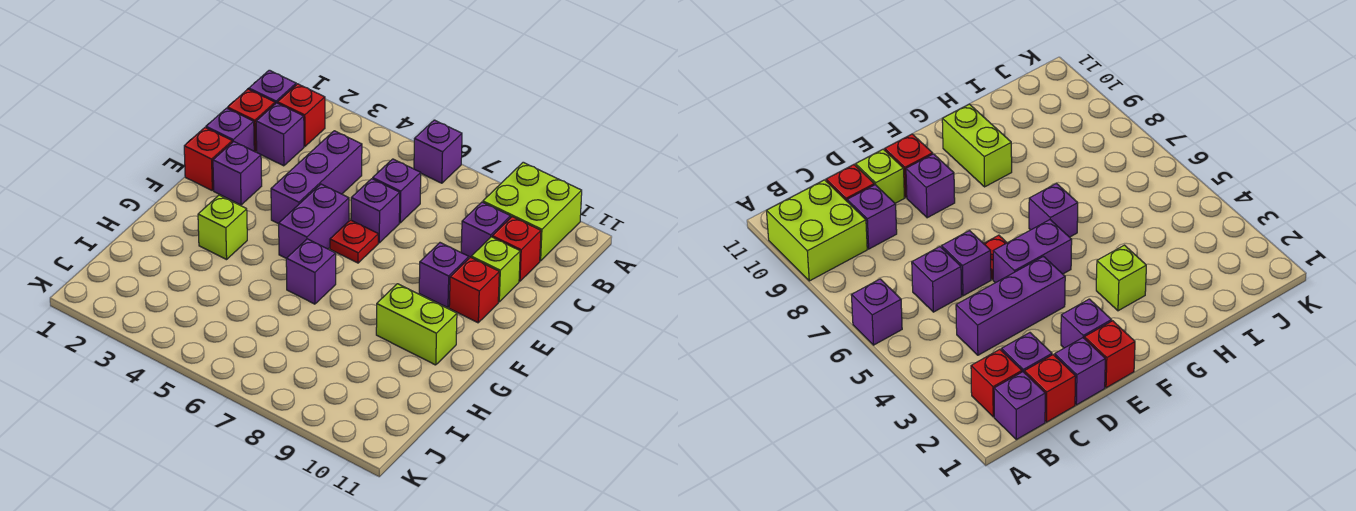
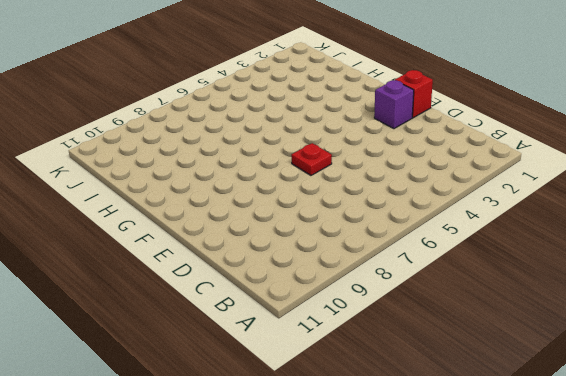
none -> purple 1x1 brick [414,120,462,183]
none -> lime 2x2 brick [483,162,582,261]
none -> purple 1x1 brick [249,70,296,104]

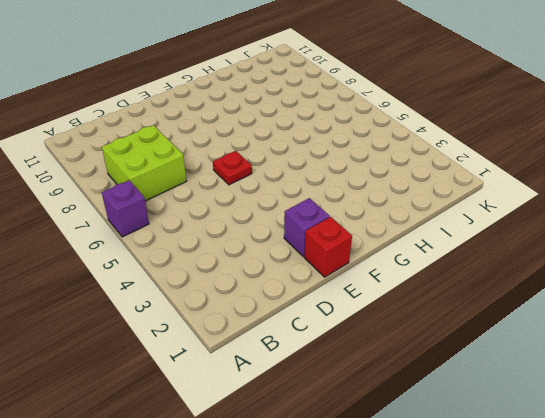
lime 2x2 brick [102,125,186,201] -> lime 2x2 brick moved to [483,162,582,261]
none -> purple 1x1 brick [249,70,296,104]
none -> red 1x1 brick [277,84,325,146]
none -> red 1x1 brick [228,89,275,152]

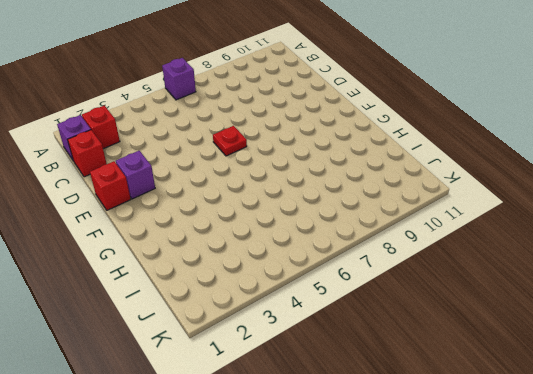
none -> lime 2x2 brick [483,162,582,261]
none -> purple 1x1 brick [256,103,304,166]
none -> purple 1x3 brick [271,131,362,224]

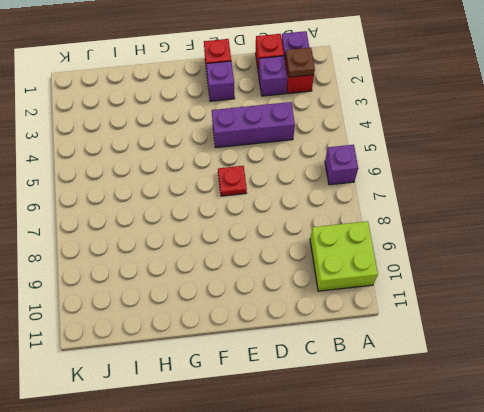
brown 1x1 plate [285,47,315,77] -> none
none -> purple 1x1 brick [373,159,421,223]
none -> purple 1x1 brick [461,202,511,257]
none -> red 1x1 brick [492,217,541,281]

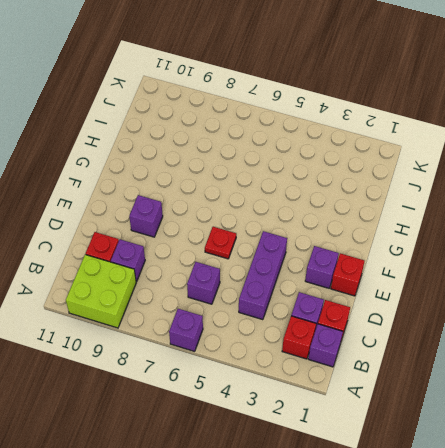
none -> purple 1x1 brick [206,108,254,151]
none -> purple 1x1 brick [351,179,400,243]
none -> lime 1x1 brick [471,237,520,302]

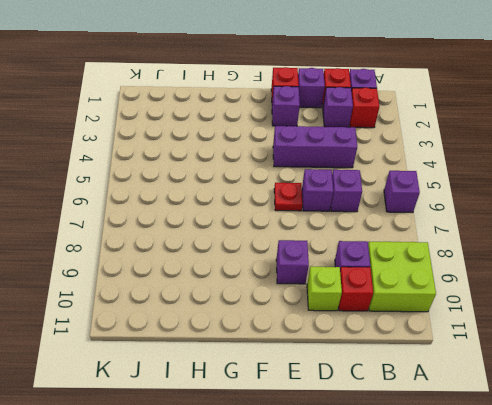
none -> purple 1x2 brick [279,184,349,258]
none -> red 1x1 brick [449,257,499,323]
none -> lime 1x1 brick [198,195,247,260]

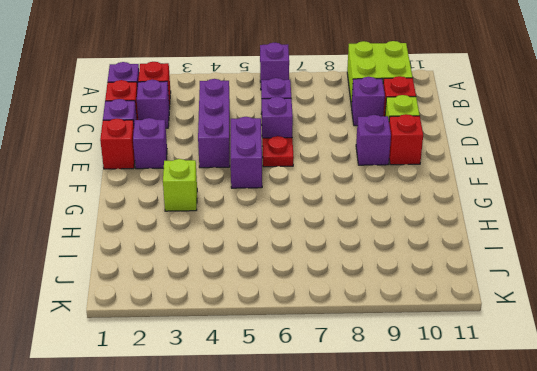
none -> purple 1x1 brick [286,239,336,304]
none -> lime 1x2 brick [376,284,457,365]

